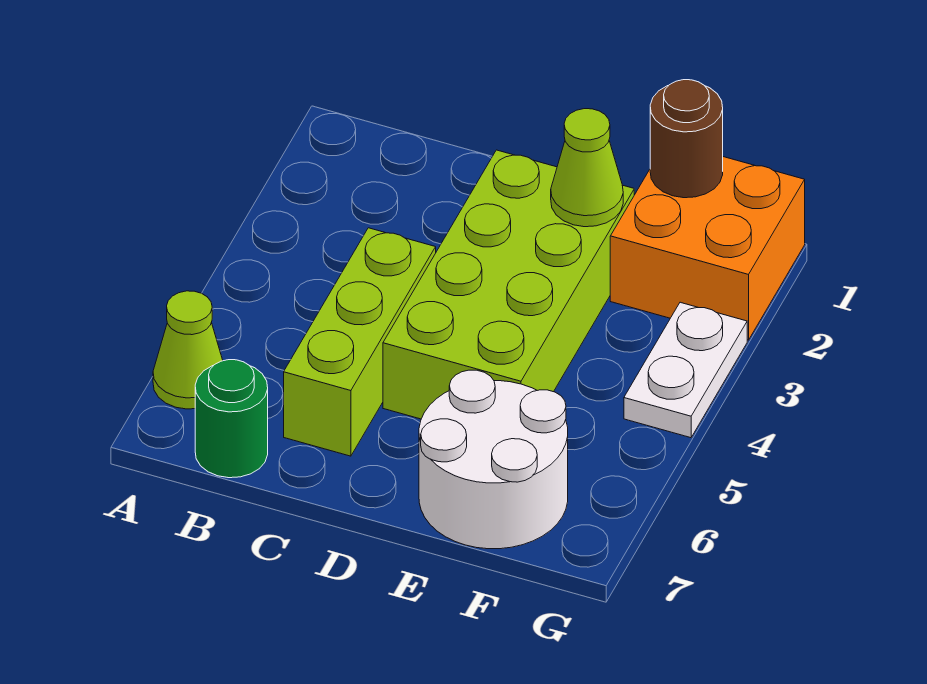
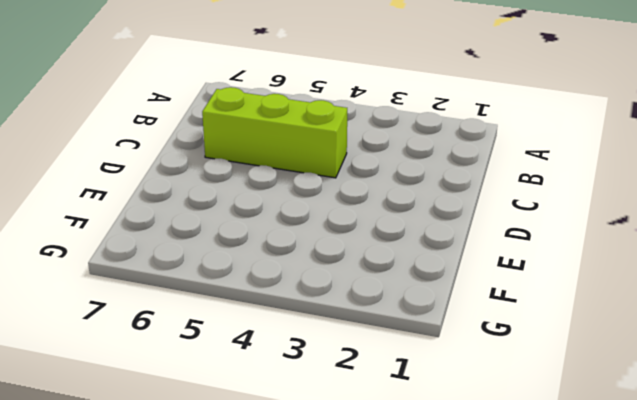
none -> lime 1x1 cone [153,291,223,409]
none -> green 1x1 round brick [195,360,268,478]

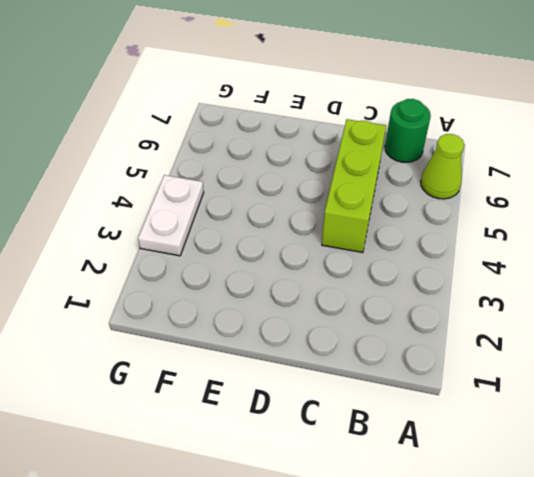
none -> lime 2x4 brick [383,150,634,419]
none -> white 2x2 round brick [419,370,568,549]

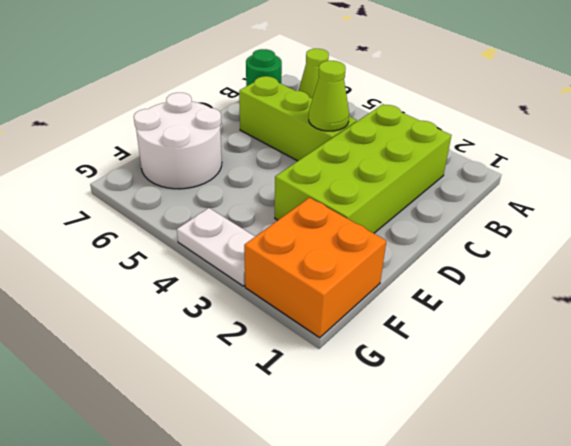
lime 2x4 brick [275,104,452,233] -> lime 2x4 brick turned to [383,150,634,419]
lime 1x1 cone [309,61,349,131] -> lime 1x1 cone moved to [551,109,623,227]
none -> brown 1x1 round brick [650,80,723,198]

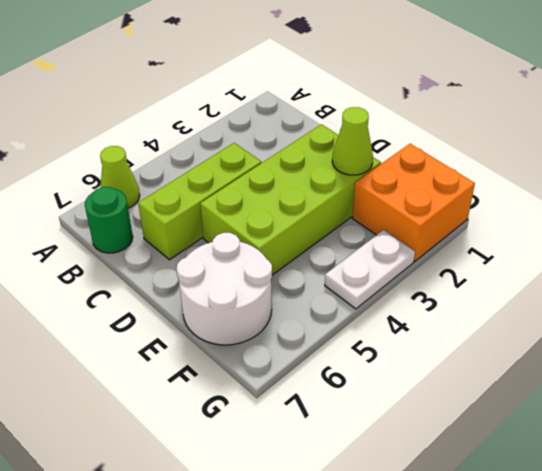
none -> brown 1x1 round brick [650,80,723,198]

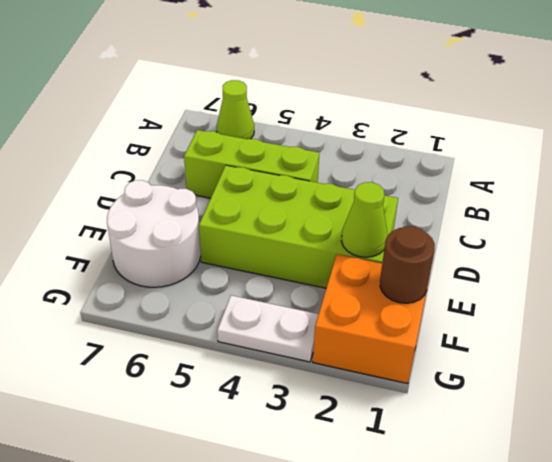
none -> green 1x1 round brick [195,360,268,478]

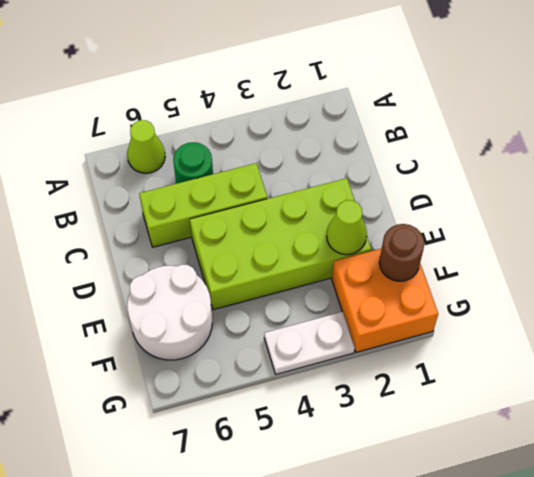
green 1x1 round brick [173,142,213,184] -> green 1x1 round brick moved to [195,360,268,478]

